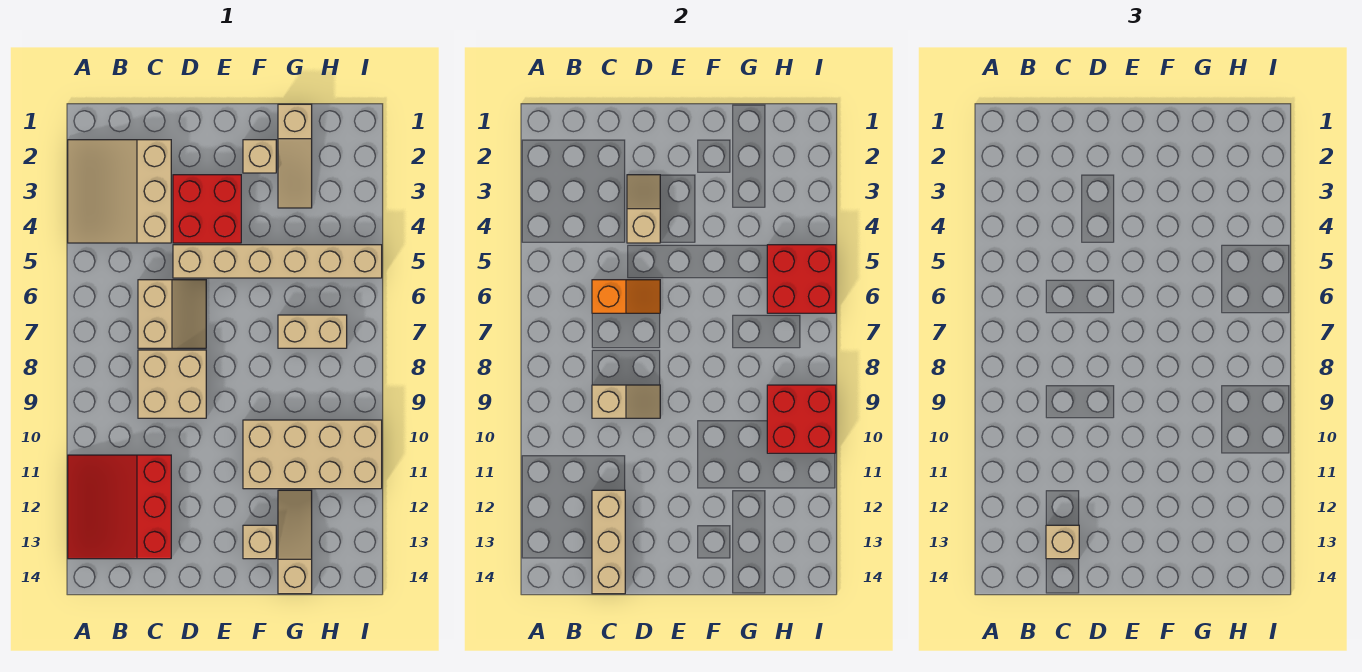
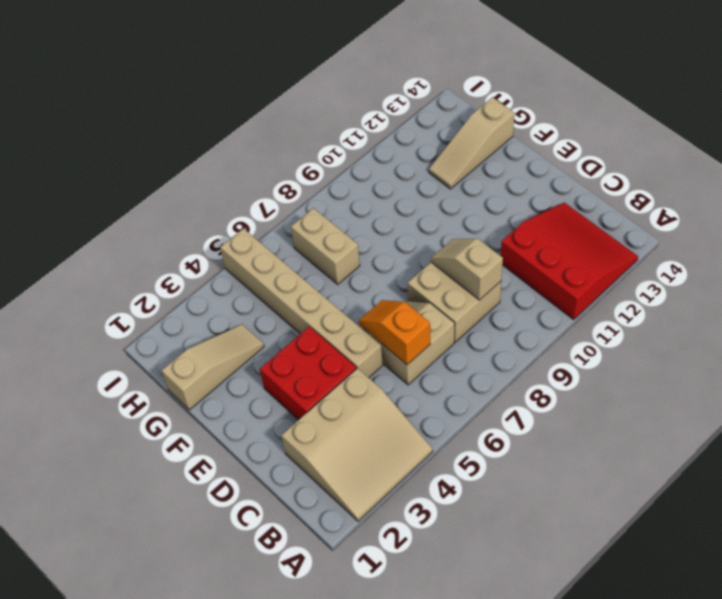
red 3x3 slope [501,202,638,320] -> red 3x3 slope turned to [68,455,171,559]
none -> tan 1x1 brick [243,140,276,173]
none -> tan 2x4 brick [243,420,382,489]
none -> tan 1x1 brick [243,525,276,559]

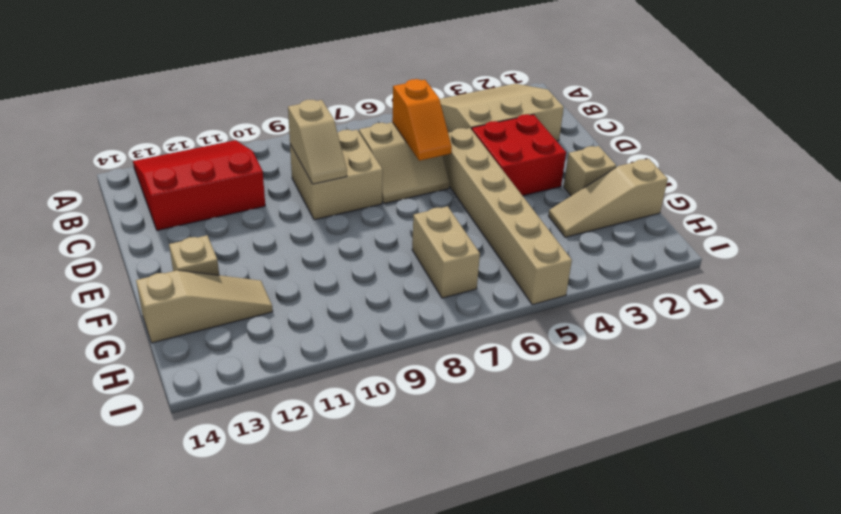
none -> tan 2x4 brick [243,420,382,489]
none -> tan 1x3 brick [592,490,625,594]
none -> tan 1x2 slope [627,175,660,243]

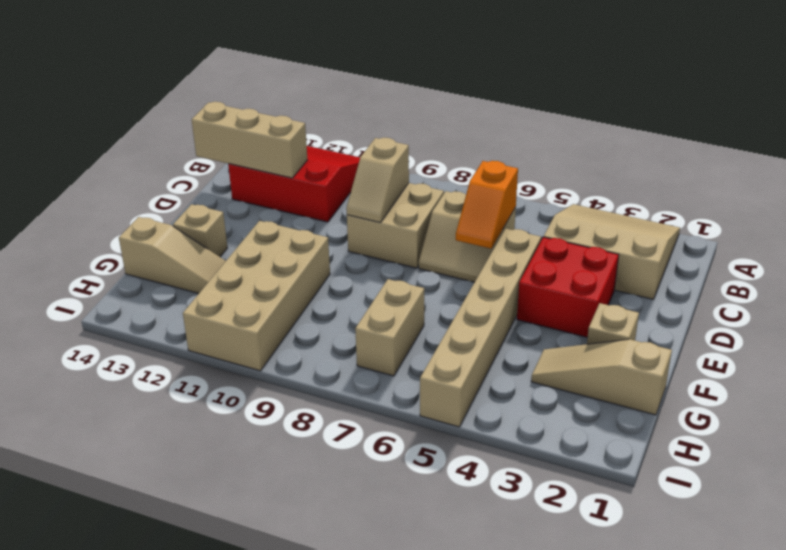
none -> tan 1x2 slope [627,175,660,243]
none -> red 2x2 brick [767,245,836,313]
none -> red 2x2 brick [767,385,836,453]

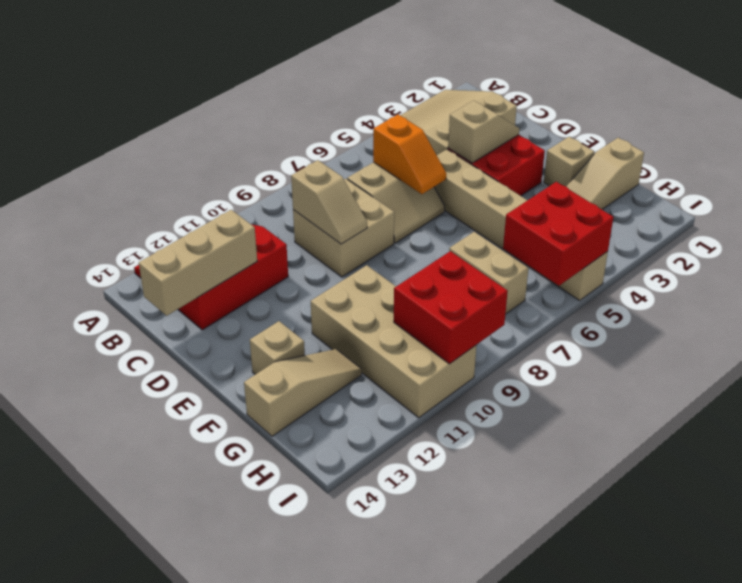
none -> tan 1x1 brick [1046,525,1079,559]

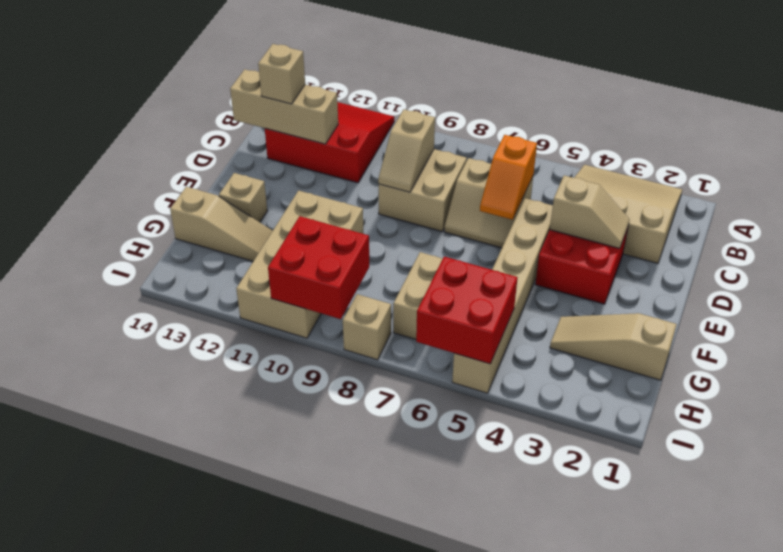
tan 1x1 brick [343,294,391,360] -> tan 1x1 brick moved to [243,140,276,173]

